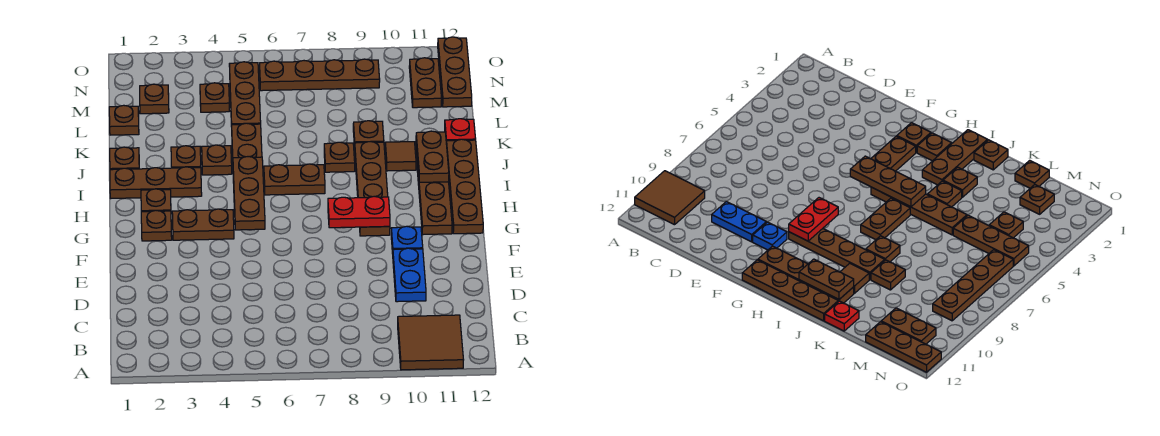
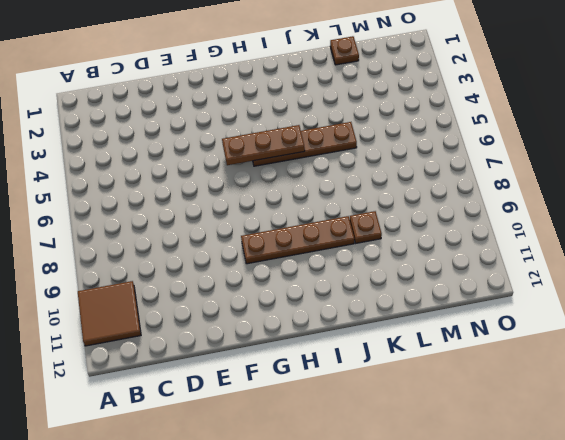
none -> blue 1x2 plate [393,248,426,302]
none -> blue 1x1 plate [391,226,423,254]
none -> brown 1x1 plate [141,210,172,241]

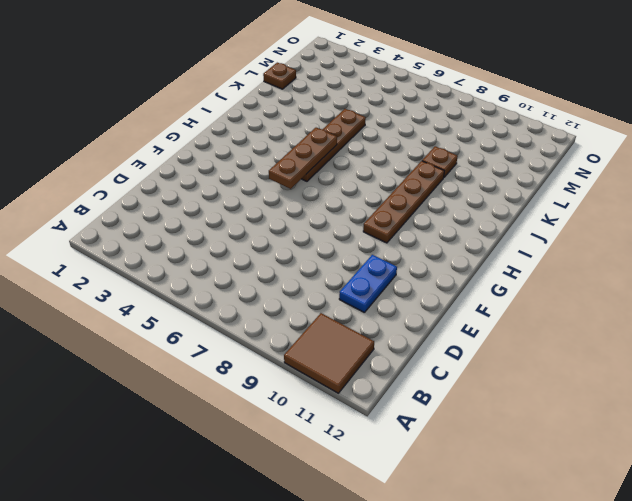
none -> blue 1x1 plate [391,226,423,254]
none -> brown 1x1 plate [141,210,172,241]
none -> brown 1x2 plate [172,209,234,240]

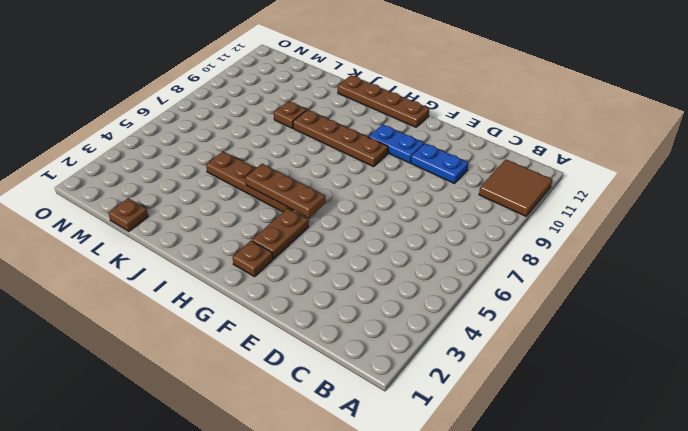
blue 1x2 plate [369,124,424,163] -> blue 1x1 plate [391,226,423,254]
none -> brown 1x4 plate [416,148,452,235]
none -> brown 1x1 plate [141,189,171,212]
none -> brown 1x3 plate [110,167,202,198]

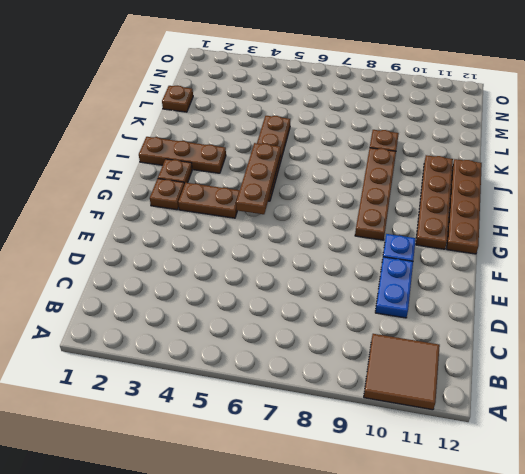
none -> brown 1x2 plate [264,164,325,195]
none -> brown 1x1 plate [110,147,139,170]
none -> brown 1x1 plate [171,146,201,168]

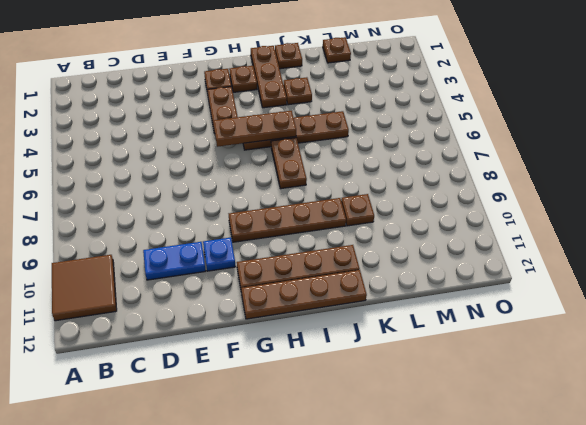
none -> brown 1x1 plate [202,145,232,175]
none -> brown 1x1 plate [324,142,355,172]
none -> brown 1x1 tile [385,142,416,171]

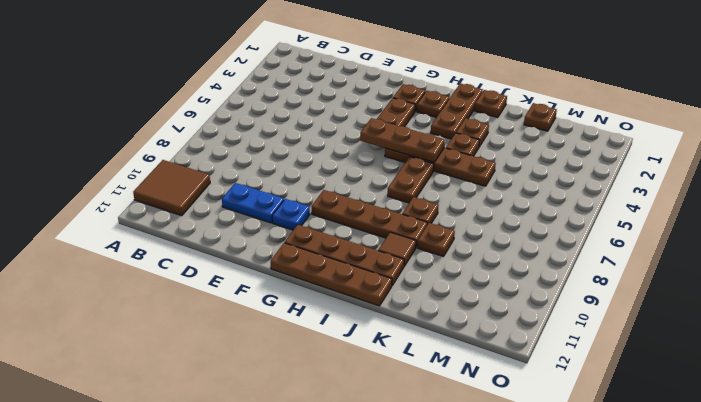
none -> red 1x1 plate [445,119,476,143]
none -> brown 1x3 plate [229,62,261,127]
none -> brown 1x1 plate [140,84,169,114]

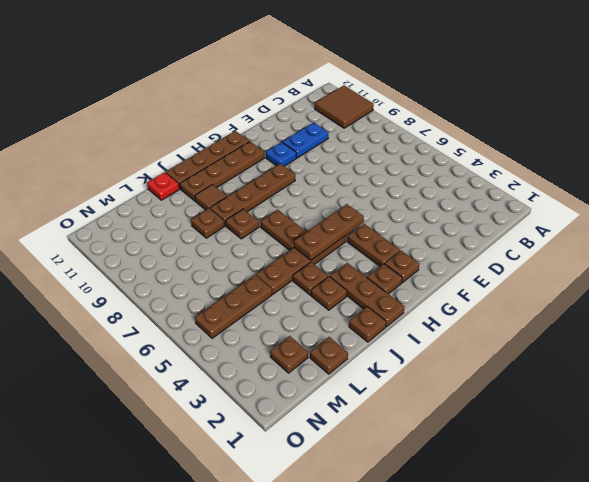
none -> brown 1x1 plate [200,83,229,112]
none -> brown 1x2 plate [409,58,442,108]
none -> brown 1x3 plate [438,37,472,107]

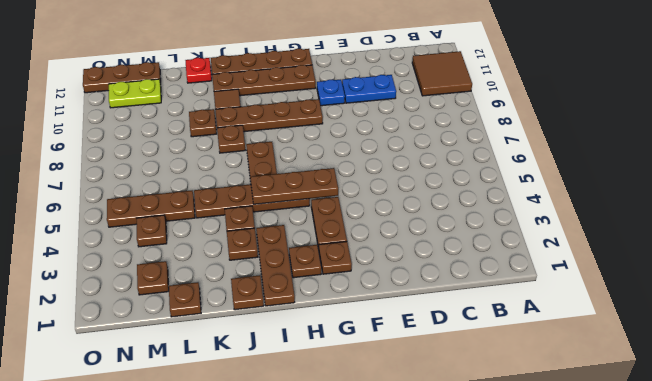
lime 1x2 plate [109,79,161,108] -> brown 1x2 plate [409,58,442,108]
none -> brown 1x4 plate [260,59,380,91]
none -> red 1x2 plate [328,196,390,228]
none -> brown 1x2 plate [416,131,449,182]

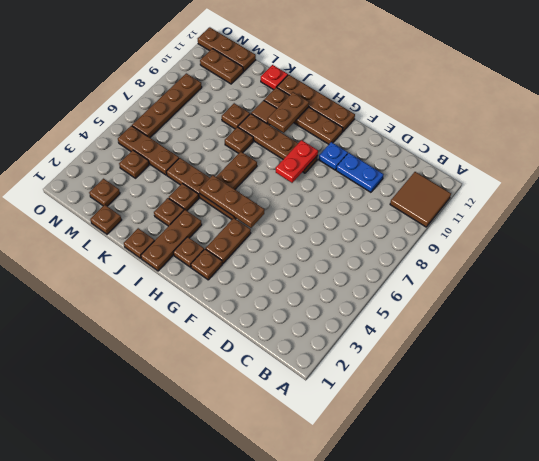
brown 1x2 plate [268,92,309,133] -> brown 1x2 plate turned to [416,131,449,182]

